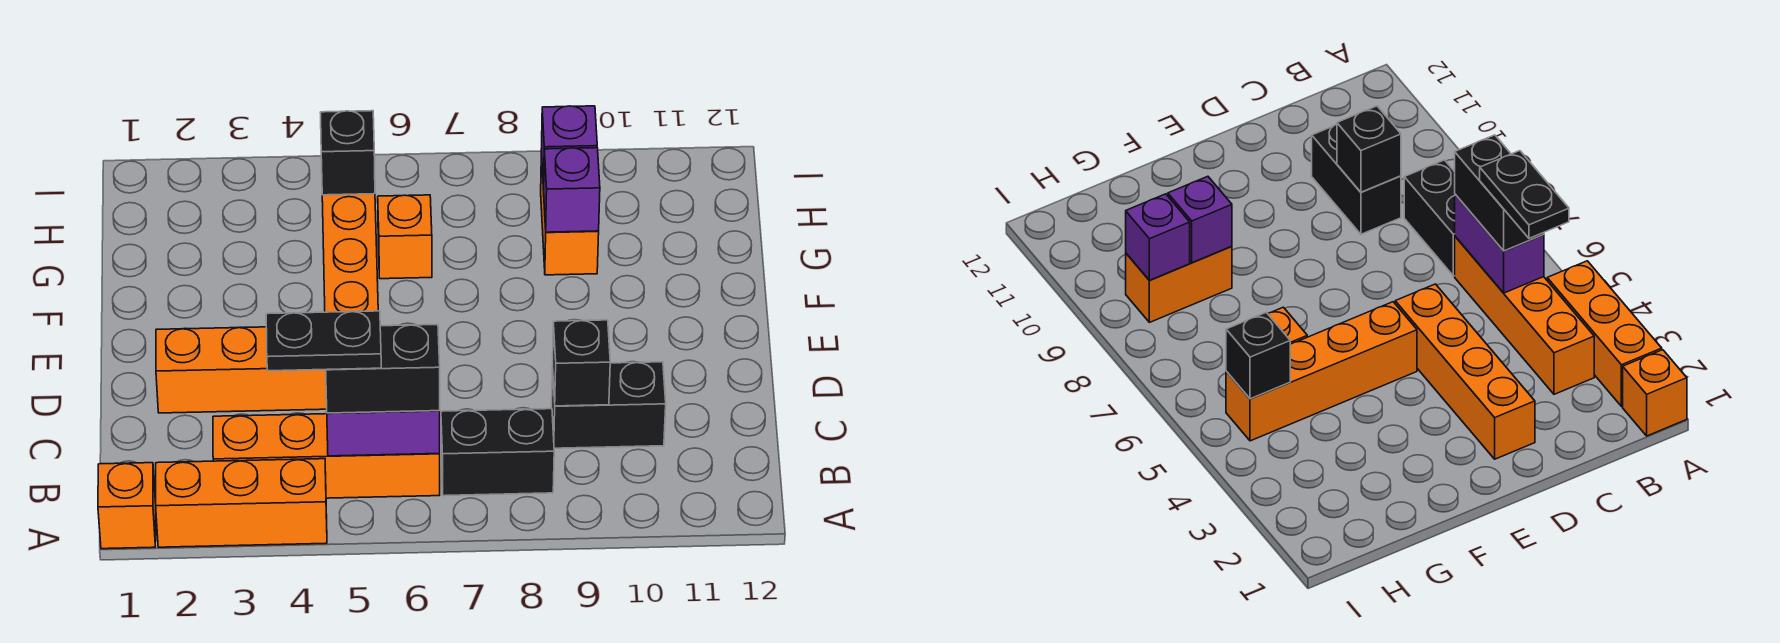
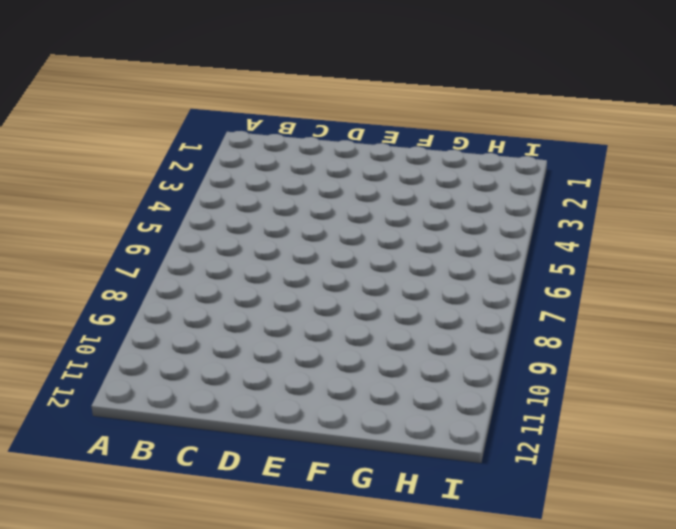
none -> orange 1x1 brick [98,463,156,549]
none -> orange 1x3 brick [156,459,327,547]
none -> orange 1x4 brick [213,414,440,498]

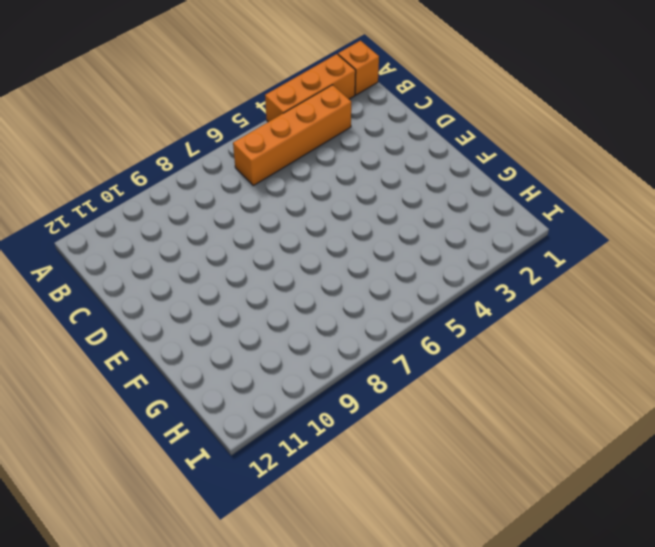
none -> black 1x2 brick [441,409,554,496]
none -> black 1x2 brick [552,362,666,448]
none -> orange 1x4 brick [156,327,327,413]

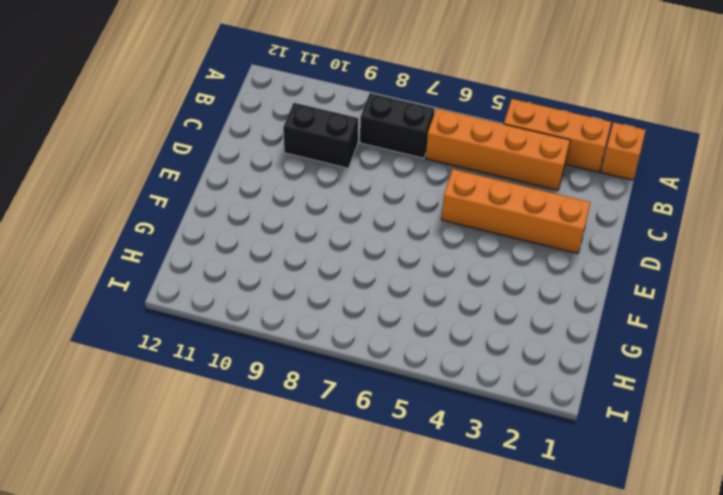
none -> orange 1x4 brick [322,194,378,312]
none -> orange 1x1 brick [378,195,432,279]
none -> orange 1x2 brick [541,152,599,275]

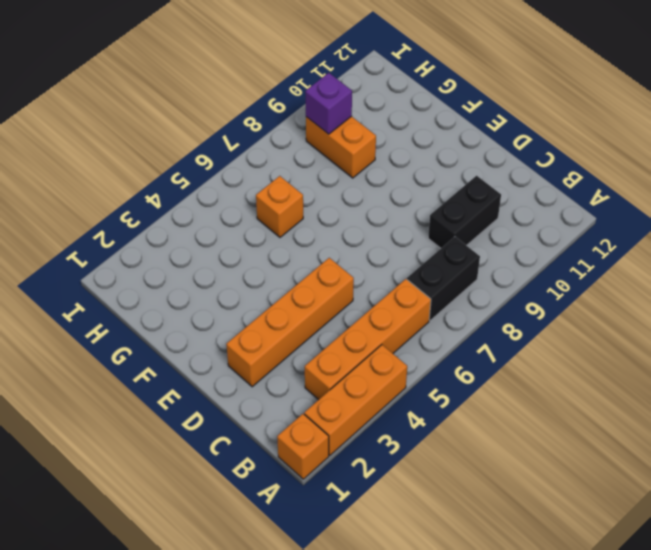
none -> orange 1x4 brick [322,194,378,312]
none -> purple 1x2 brick [327,411,440,456]
none -> black 1x1 brick [553,320,610,406]

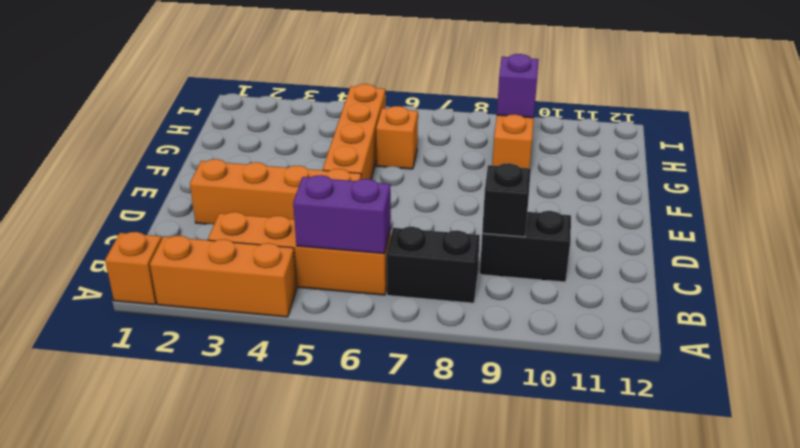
none -> purple 1x1 brick [543,148,600,232]
none -> black 1x1 brick [320,111,375,195]
none -> black 1x2 brick [326,324,440,413]

